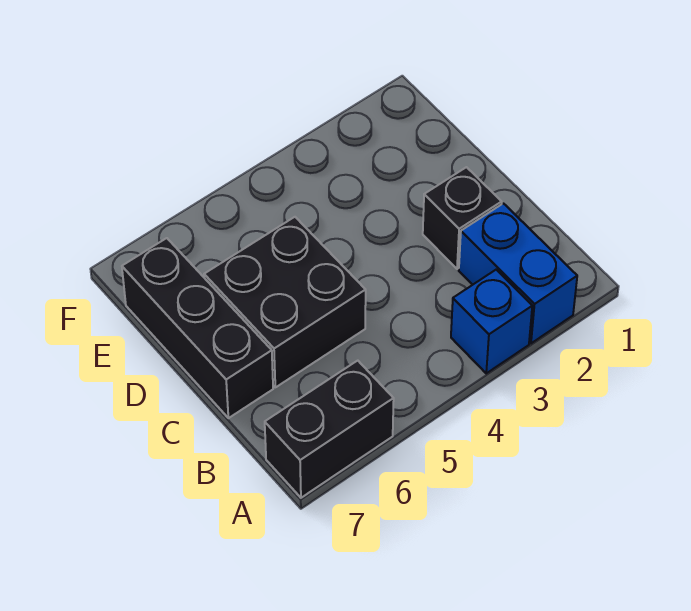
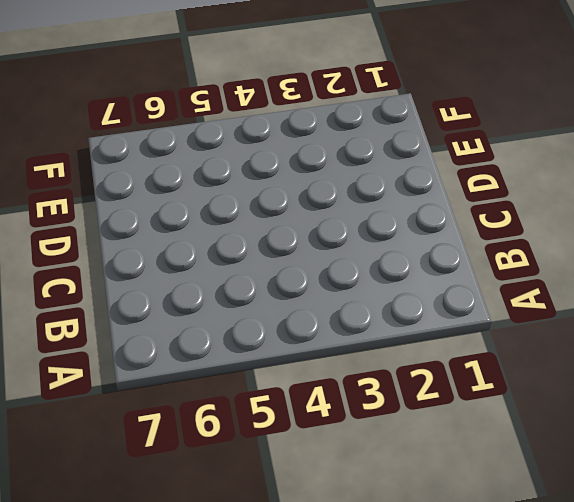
none -> blue 1x2 brick [459,203,577,343]
none -> blue 1x1 brick [451,270,532,373]

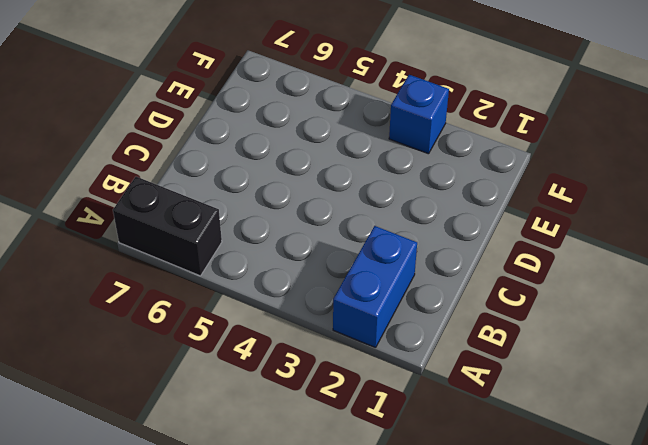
blue 1x1 brick [389,75,449,154] -> blue 1x1 brick moved to [451,270,532,373]
none -> black 1x1 brick [423,167,502,269]
none -> black 2x2 brick [204,217,366,387]

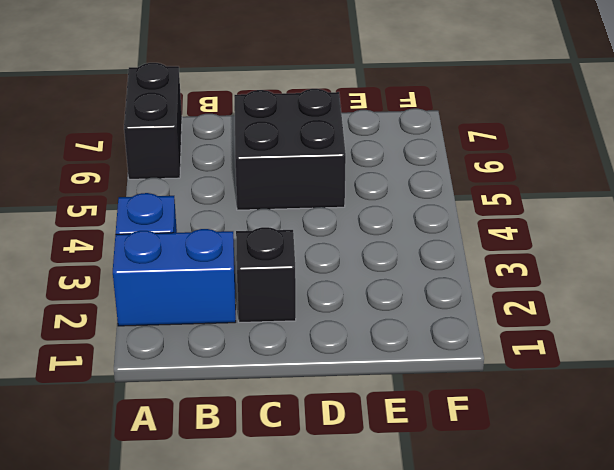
none -> black 1x3 brick [122,238,273,418]

